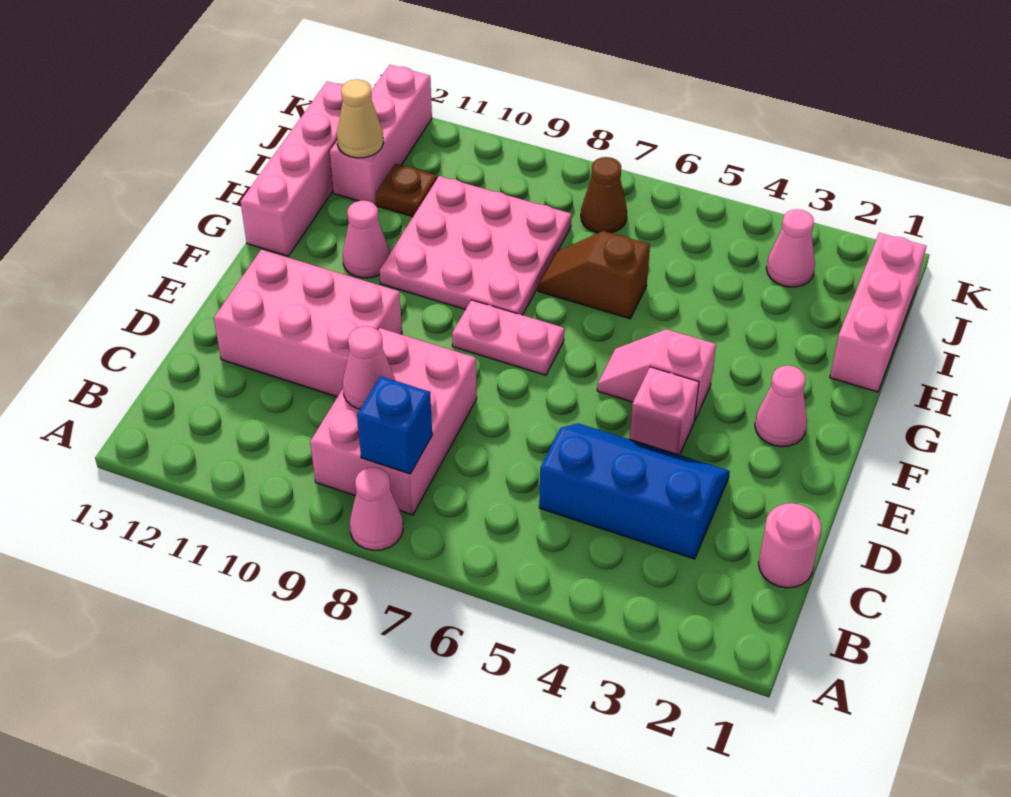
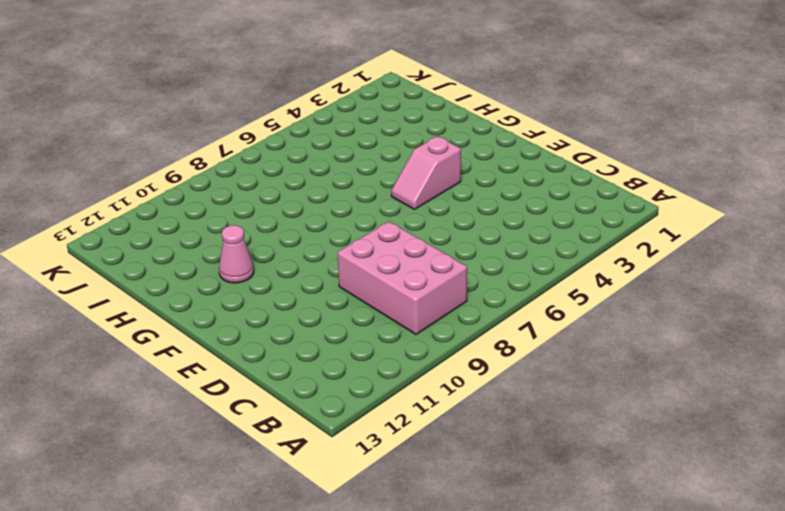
none -> pink 1x1 cone [350,467,403,550]
none -> pink 1x1 round brick [759,503,822,588]
none -> blue 2x3 slope [539,423,730,559]

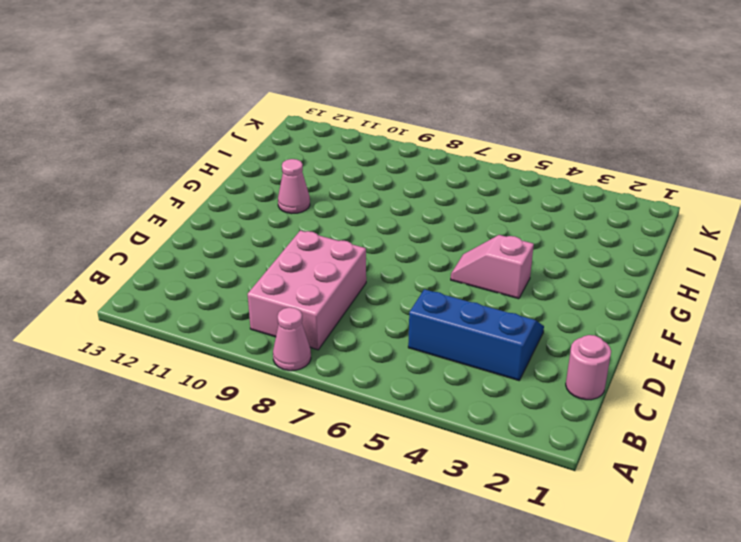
none -> pink 2x3 brick [214,250,402,397]
none -> pink 1x1 brick [630,367,699,455]
none -> pink 1x1 cone [755,366,807,447]

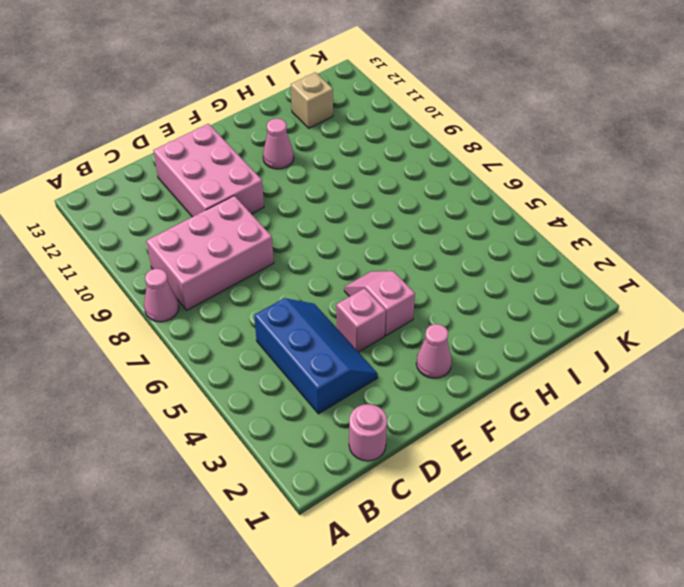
tan 1x1 brick [291,72,333,128] -> pink 1x3 brick [330,65,432,205]
none -> pink 1x2 plate [452,300,564,375]
none -> pink 3x3 plate [379,176,571,315]
none -> pink 1x4 brick [240,81,344,256]

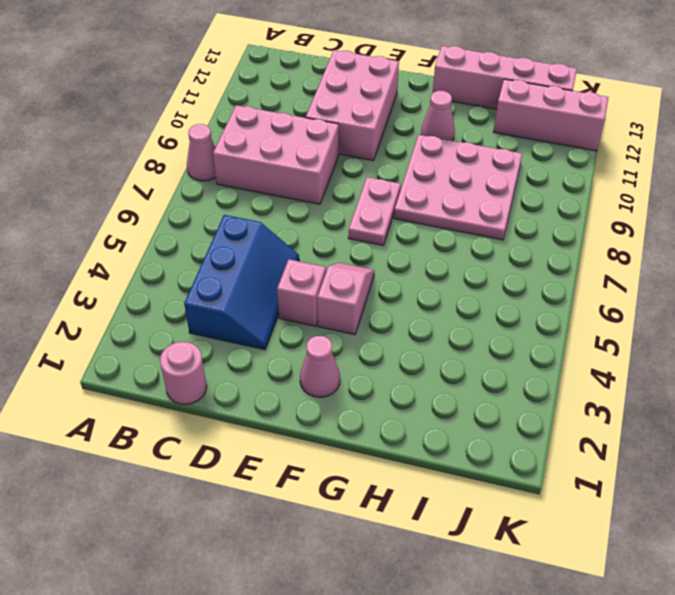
none -> pink 1x3 brick [830,233,926,392]
none -> brown 1x2 slope [538,231,650,319]
none -> brown 1x1 plate [376,164,437,217]

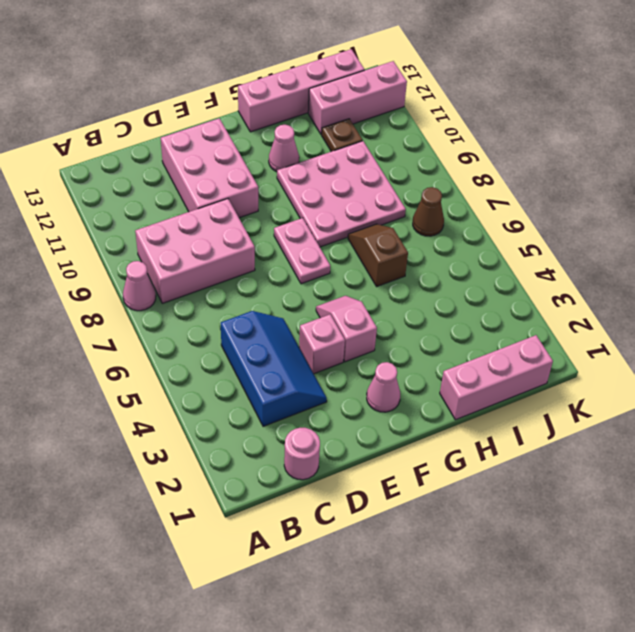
none -> pink 1x1 cone [766,209,815,287]
none -> blue 1x1 brick [357,376,432,474]
none -> pink 1x1 cone [343,326,395,409]

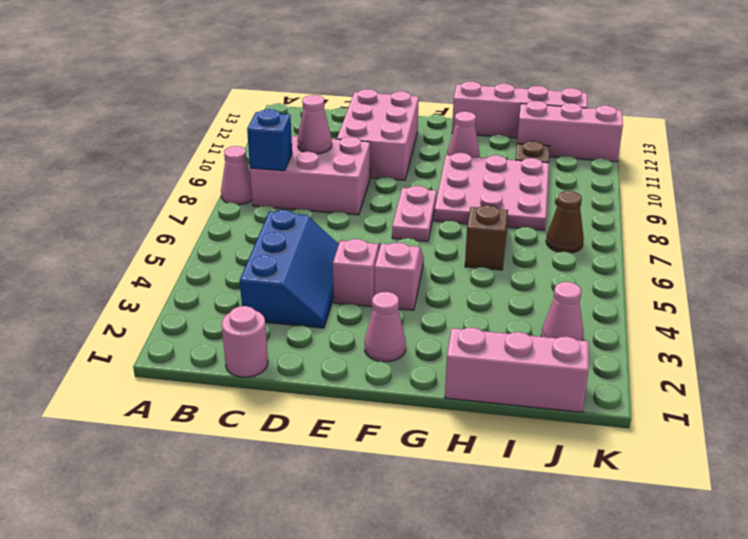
none -> tan 1x1 cone [337,80,383,158]

